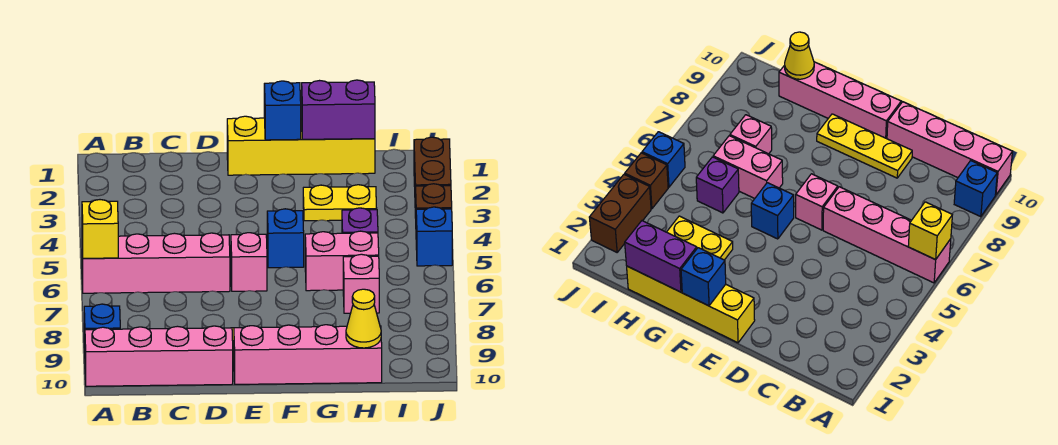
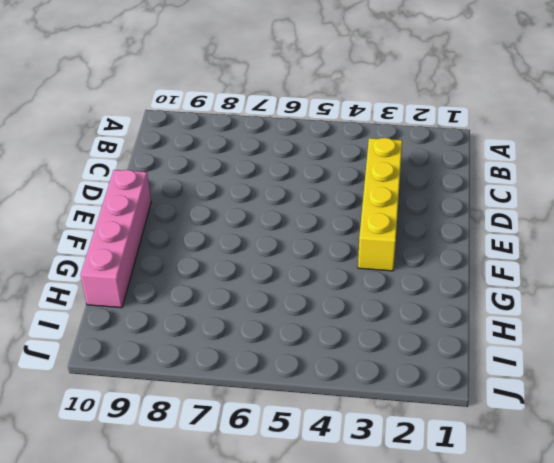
yellow 1x4 brick [358,138,402,271] -> yellow 1x4 brick moved to [227,116,375,175]
none -> pink 1x4 brick [82,233,230,293]
none -> blue 1x1 brick [84,304,120,348]
none -> pink 1x4 brick [85,326,233,386]

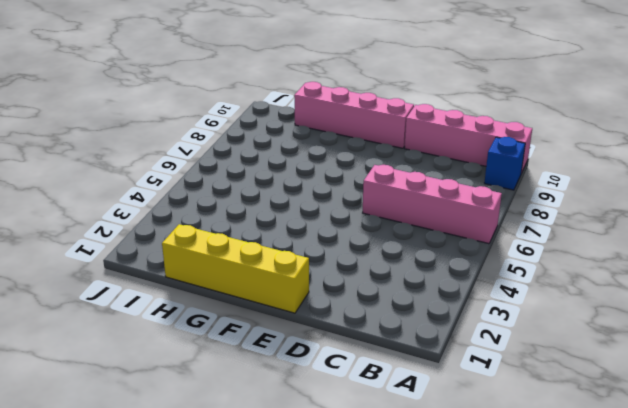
none -> yellow 1x3 plate [817,114,912,178]
none -> pink 1x1 brick [231,233,267,291]
none -> blue 1x1 brick [267,209,304,268]

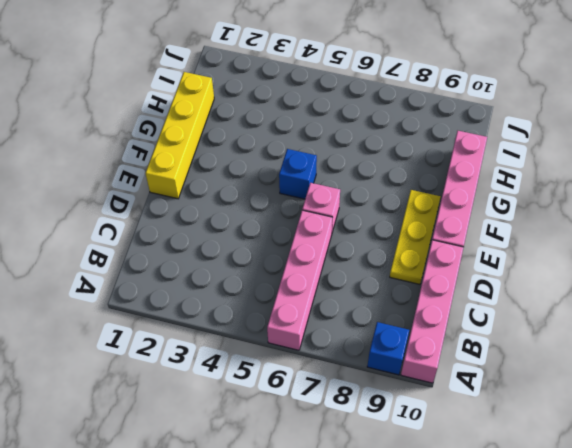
none -> yellow 1x2 plate [303,185,377,221]
none -> pink 1x2 brick [305,231,379,291]
none -> purple 1x1 brick [342,208,378,233]

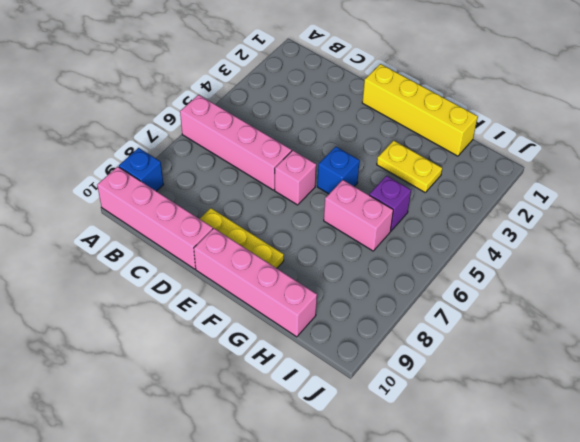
none -> pink 1x1 brick [343,254,379,313]
none -> brown 1x2 brick [414,137,451,218]
none -> brown 1x1 brick [416,184,452,209]

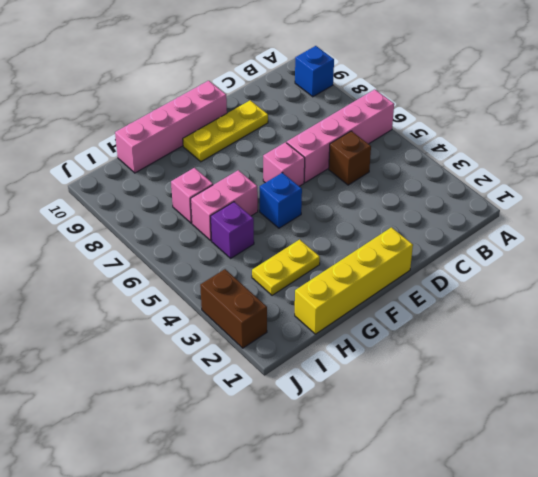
brown 1x1 brick [329,131,371,185] -> brown 1x1 brick moved to [416,184,452,209]
none -> pink 1x4 brick [85,326,233,386]
none -> blue 1x1 brick [416,207,452,266]
none -> yellow 1x1 brick [82,200,118,258]

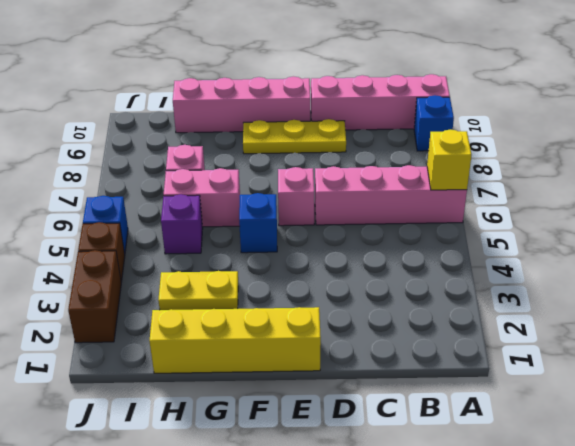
none -> blue 1x1 brick [264,81,301,140]
none -> purple 1x2 brick [302,80,375,139]
none -> yellow 1x1 cone [346,289,381,348]

